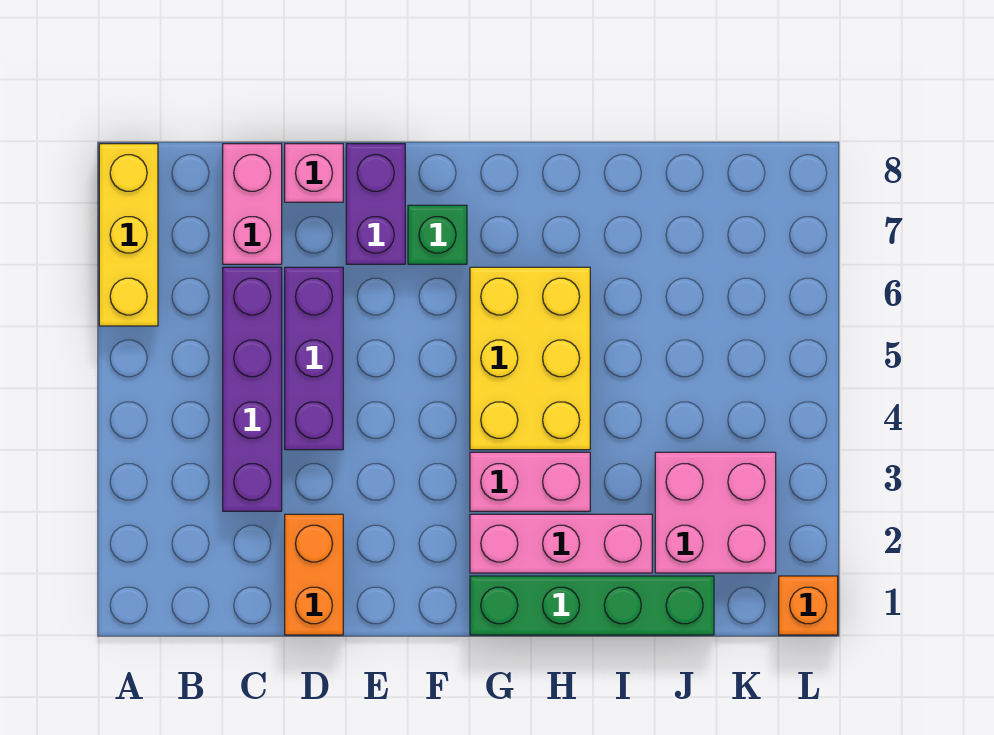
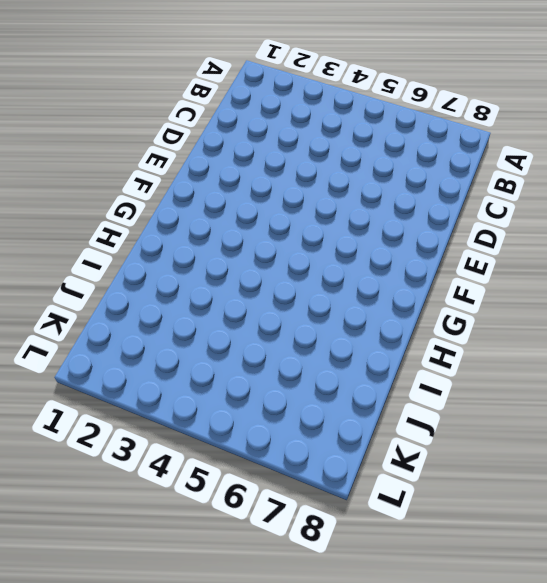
none -> yellow 1x3 brick [99,144,158,326]
none -> purple 1x4 brick [223,267,282,511]
none -> pink 1x2 brick [223,144,282,264]

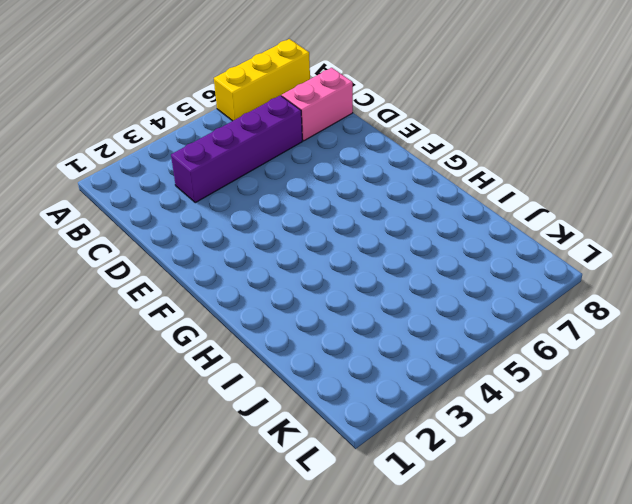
none -> orange 1x2 brick [285,514,343,635]
none -> purple 1x3 brick [285,267,343,450]
none -> pink 1x1 brick [285,144,343,202]

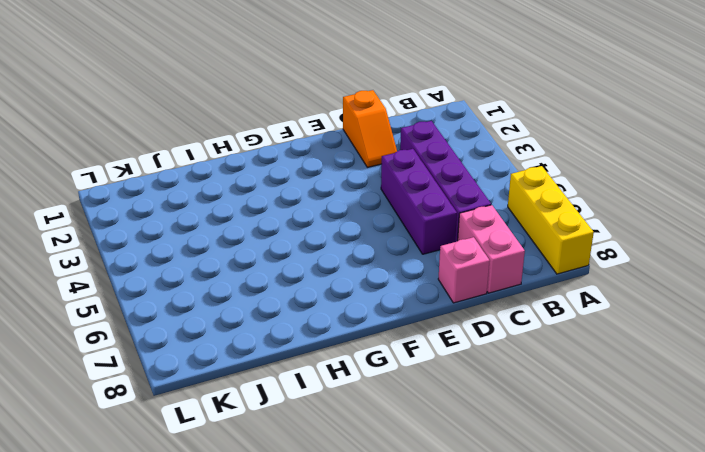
orange 1x2 slope [343,90,397,167] -> orange 1x2 brick [285,514,343,635]
none -> purple 1x2 brick [346,144,405,264]
none -> green 1x1 brick [408,205,467,264]
none -> green 1x4 brick [470,576,714,635]

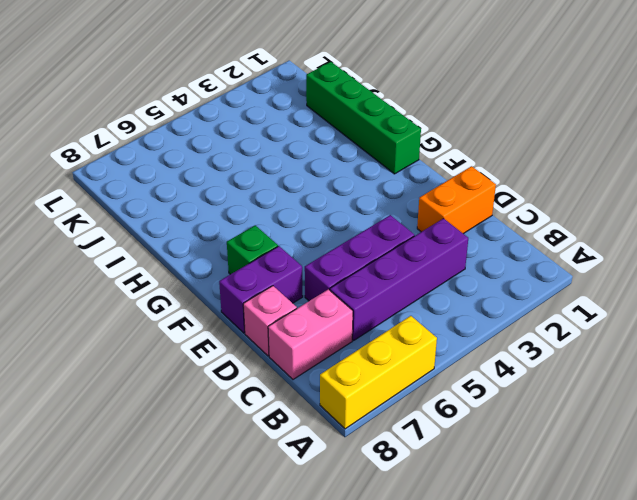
none -> pink 1x3 brick [470,514,652,573]
none -> pink 1x2 brick [470,452,590,511]
none -> yellow 2x3 brick [470,267,590,450]

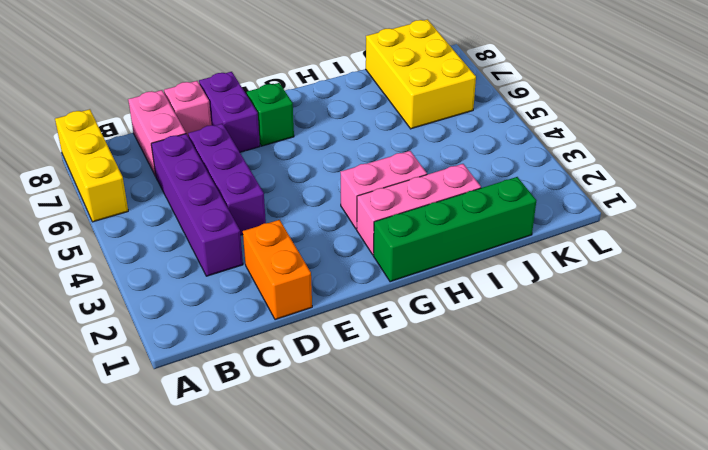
yellow 2x3 brick [366,20,476,129] -> yellow 2x3 brick moved to [470,267,590,450]
none -> pink 2x2 brick [655,452,776,573]
none -> orange 1x1 brick [779,576,838,635]

